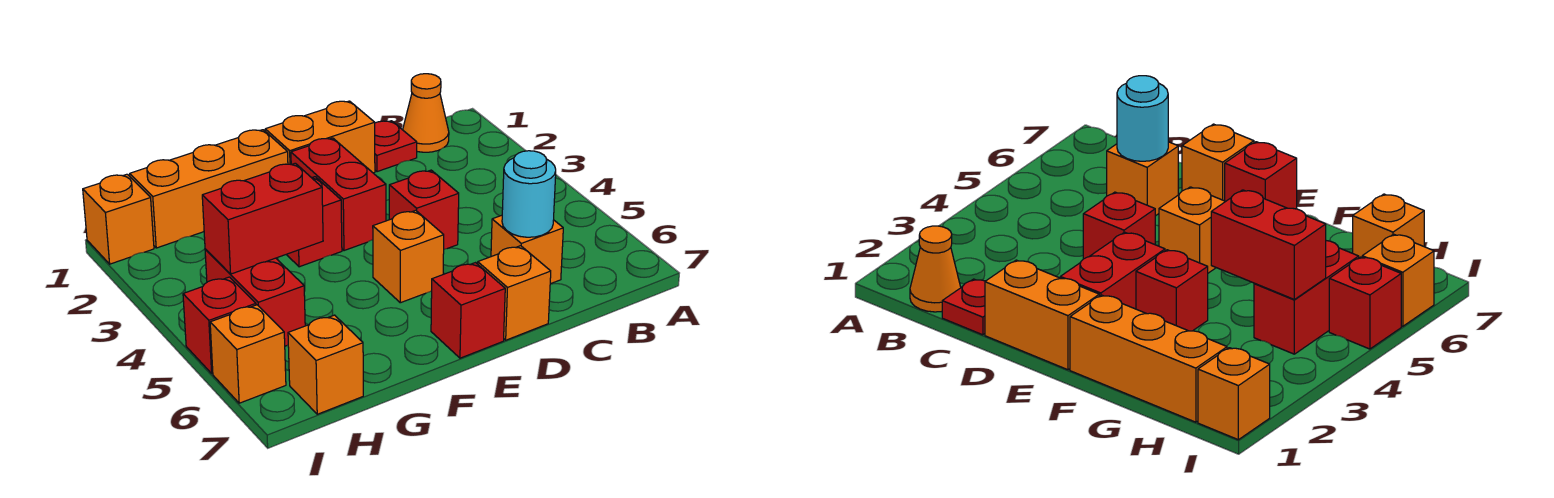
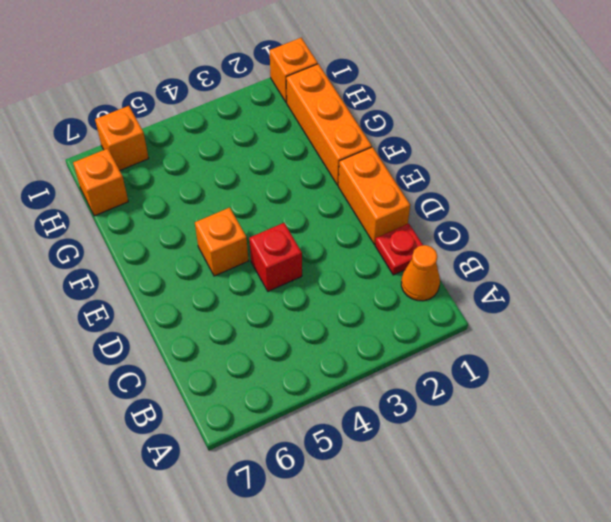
none -> orange 1x1 brick [491,215,563,284]
none -> orange 1x1 brick [478,246,551,340]
none -> red 1x2 brick [291,138,386,251]

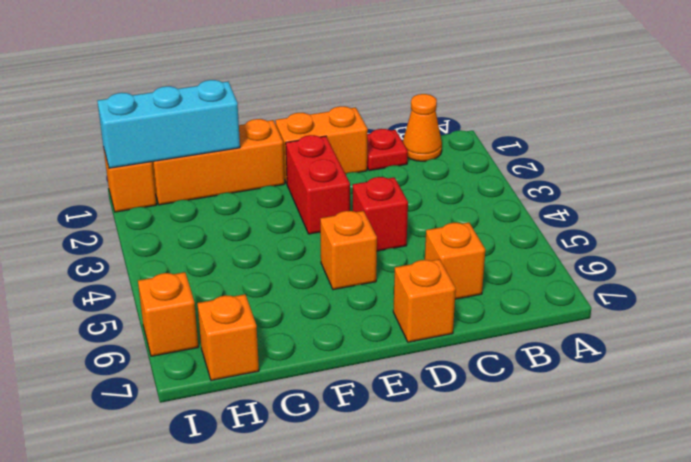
cyan 1x3 brick [97,80,240,168] -> none
none -> red 1x1 brick [431,263,505,358]
none -> red 1x1 brick [286,177,342,267]
none -> red 1x2 brick [205,249,305,346]

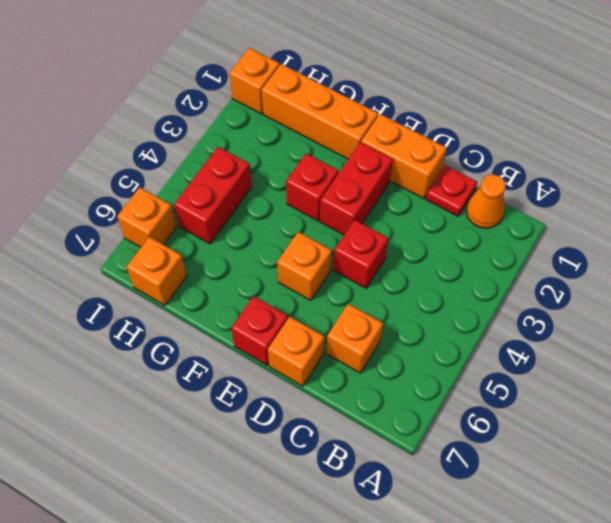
none -> red 1x1 brick [183,277,256,373]
none -> cyan 1x1 round brick [502,151,556,237]
none -> red 1x2 brick [202,163,323,274]

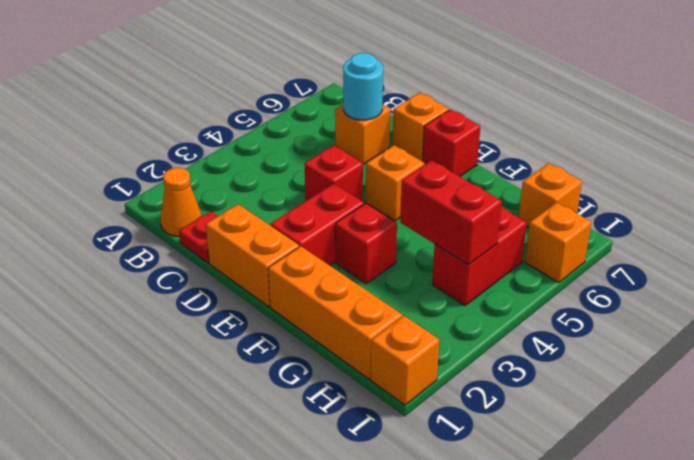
none -> red 1x1 brick [183,277,256,373]

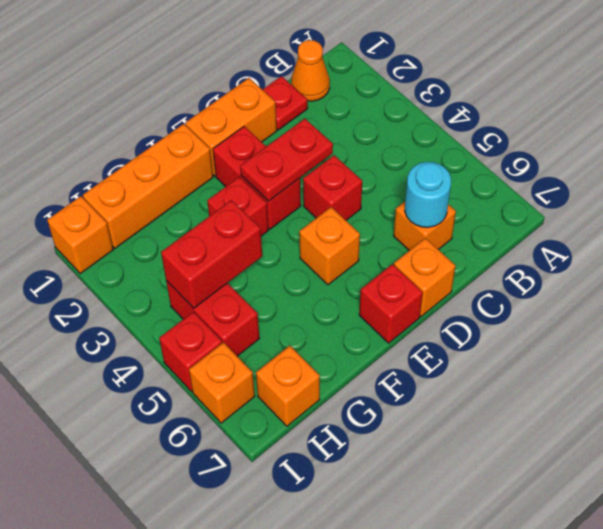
red 1x2 plate [240,119,333,201] -> none

